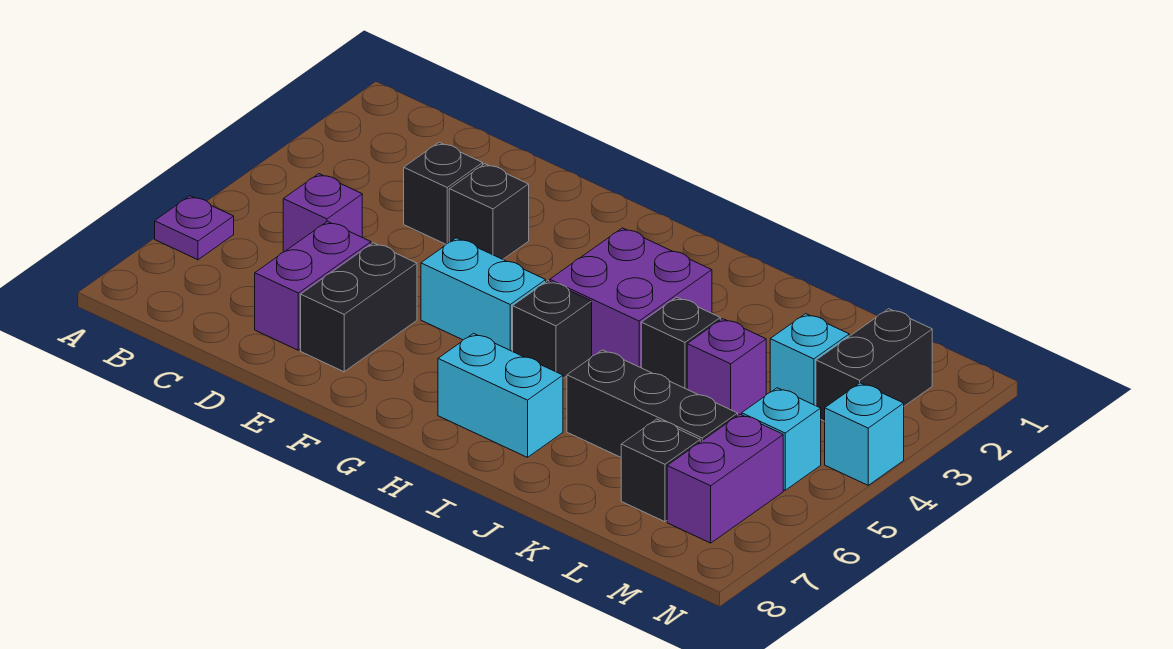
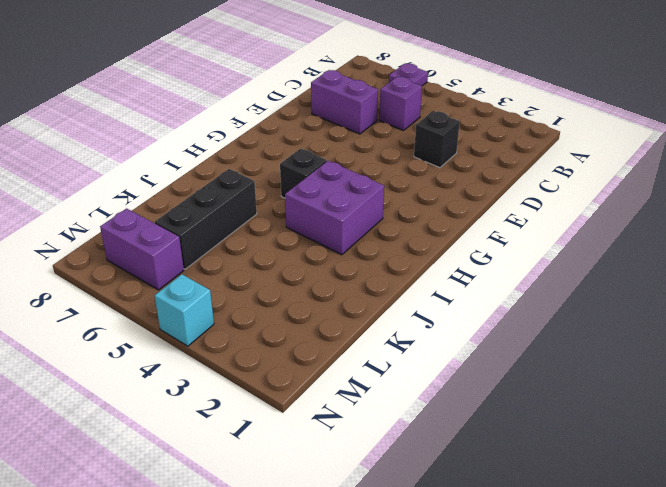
none -> black 1x1 brick [449,164,529,259]
none -> black 1x2 brick [301,243,417,372]
none -> cyan 1x2 brick [421,238,546,351]

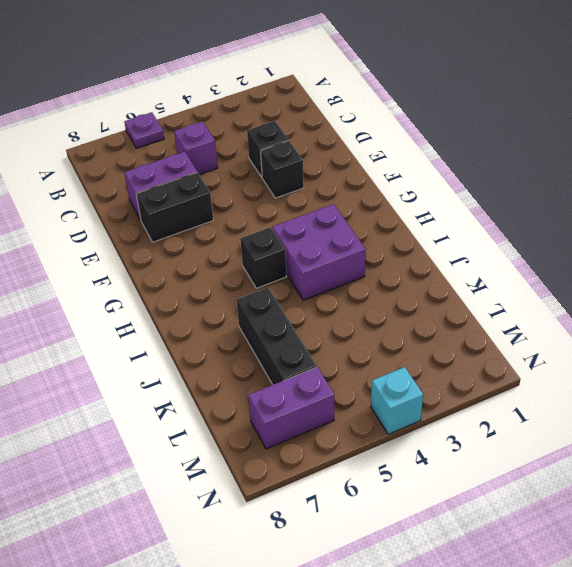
none -> cyan 1x2 brick [421,238,546,351]
none -> cyan 1x2 brick [438,333,563,457]
none -> black 1x1 brick [641,297,720,389]

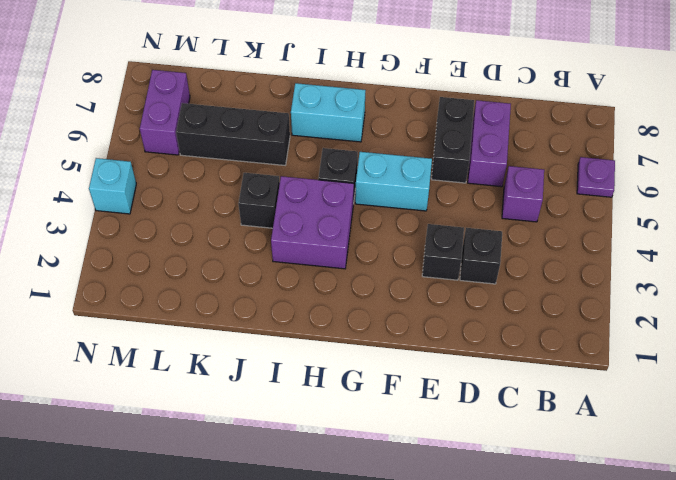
none -> purple 1x1 brick [687,319,766,415]
none -> cyan 1x1 brick [770,314,849,406]
none -> black 1x1 brick [621,419,700,522]

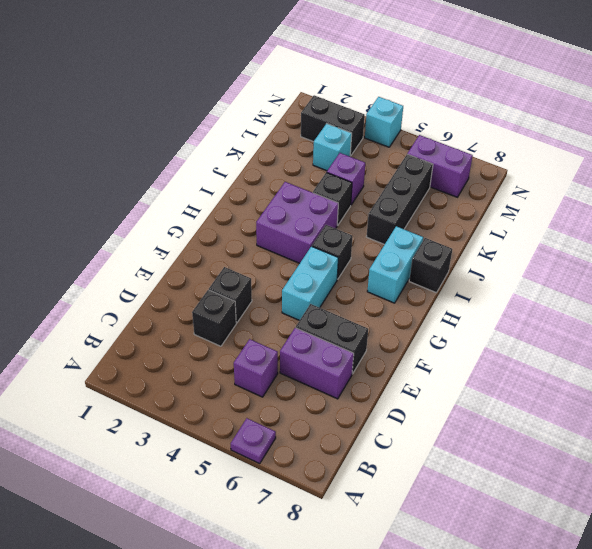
black 1x1 brick [409,238,452,293] -> black 1x1 brick moved to [621,419,700,522]
none -> cyan 1x1 brick [742,388,821,490]

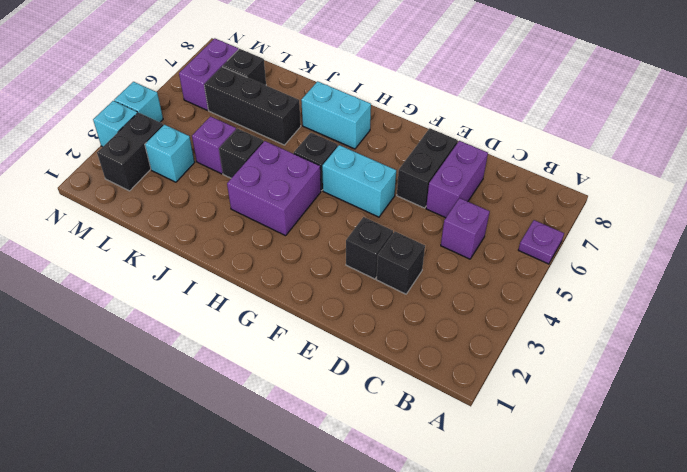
cyan 1x1 brick [93,101,137,147] -> cyan 1x1 brick moved to [742,388,821,490]

